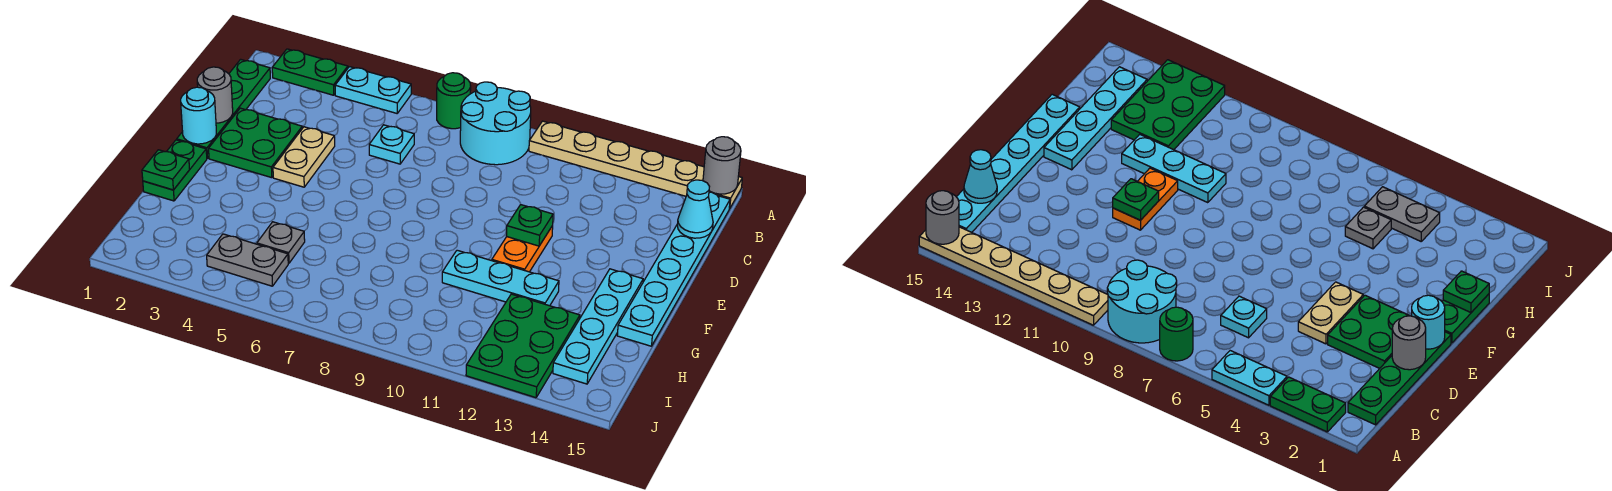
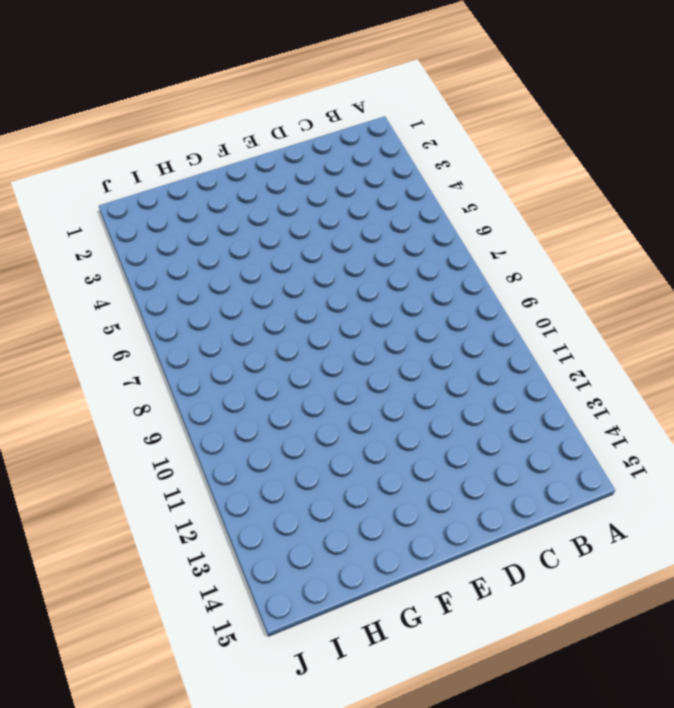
none -> green 1x2 plate [272,49,348,95]
none -> cyan 1x2 plate [335,67,411,113]
none -> green 1x1 round brick [437,73,471,129]

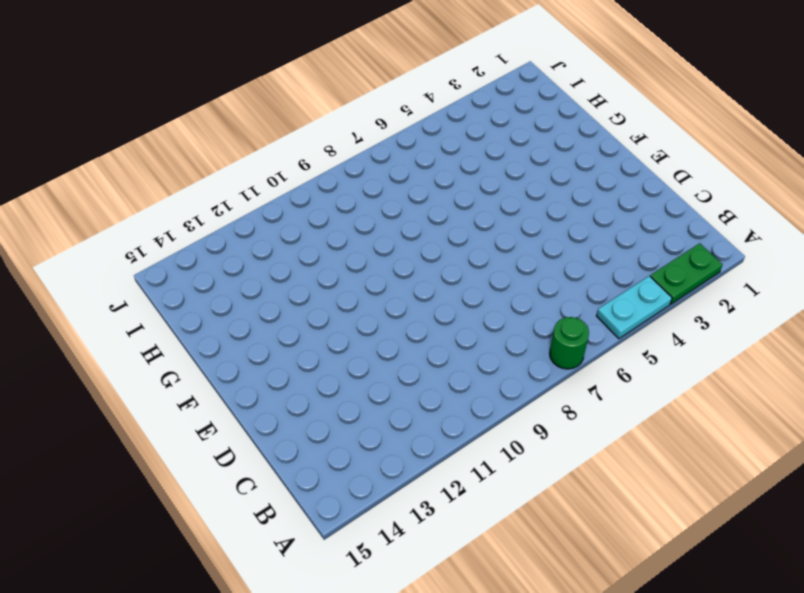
none -> cyan 2x2 round brick [460,82,531,165]
none -> tan 1x6 plate [529,121,742,209]
none -> green 1x4 plate [177,59,270,158]

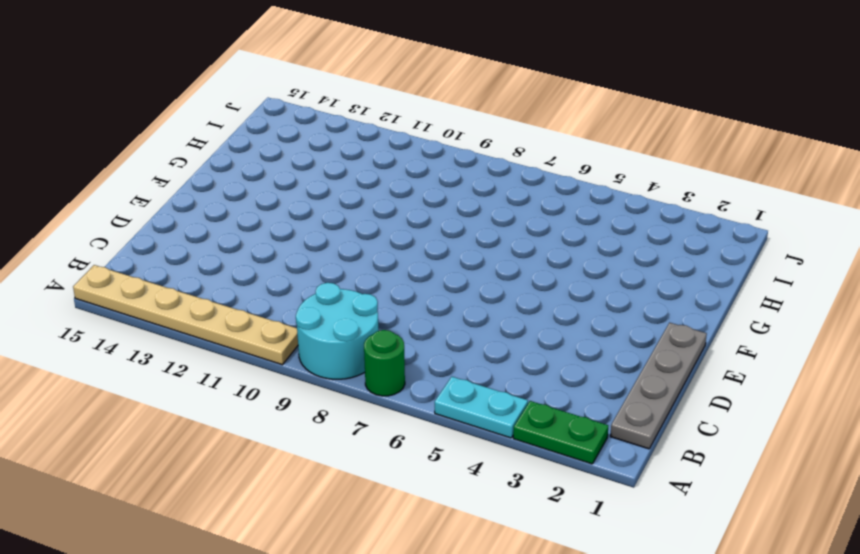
grey 1x4 plate [610,323,707,449] -> green 1x4 plate [177,59,270,158]
none -> cyan 1x6 plate [617,192,730,346]
none -> cyan 1x1 plate [369,125,414,164]
none -> green 2x2 plate [209,108,302,178]

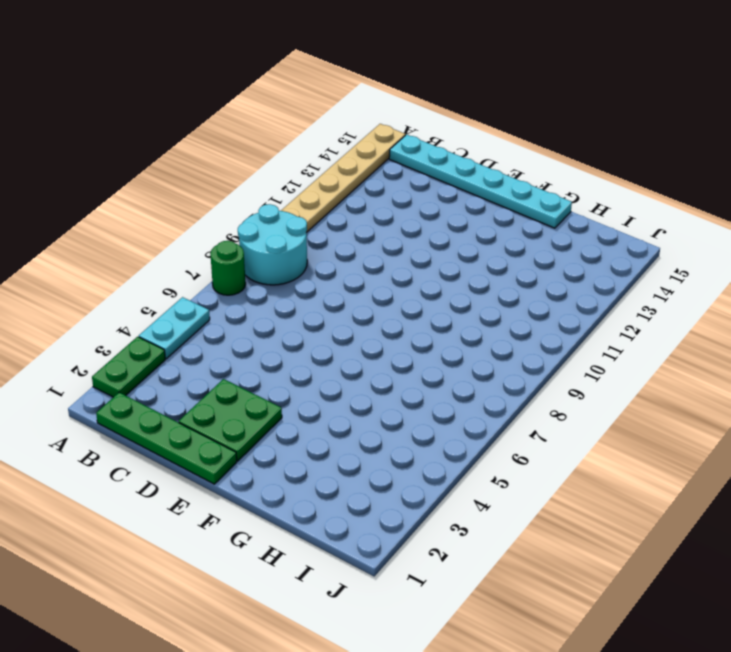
none -> cyan 1x1 plate [369,125,414,164]
none -> tan 1x2 plate [273,127,335,187]
none -> orange 1x2 plate [492,226,553,272]

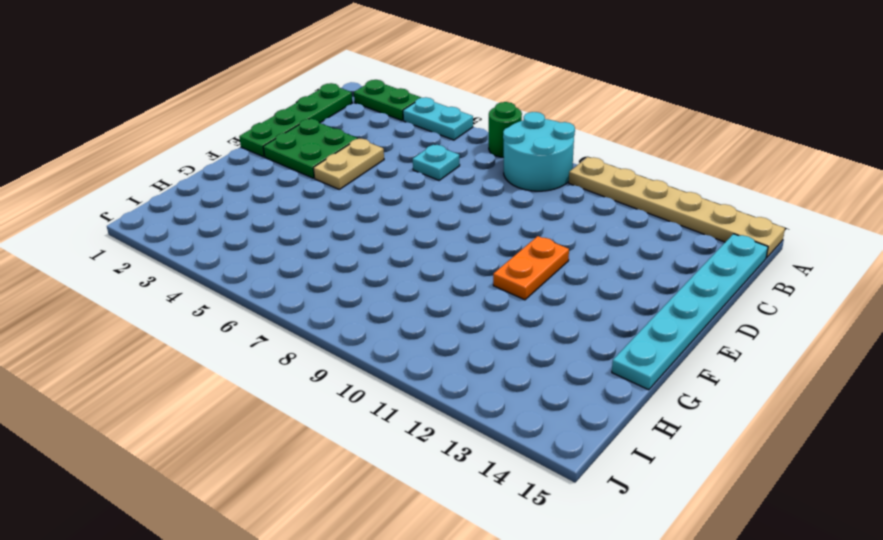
none -> green 1x2 plate [143,140,207,201]
none -> cyan 1x4 plate [553,269,643,384]
none -> cyan 1x3 plate [442,250,559,306]

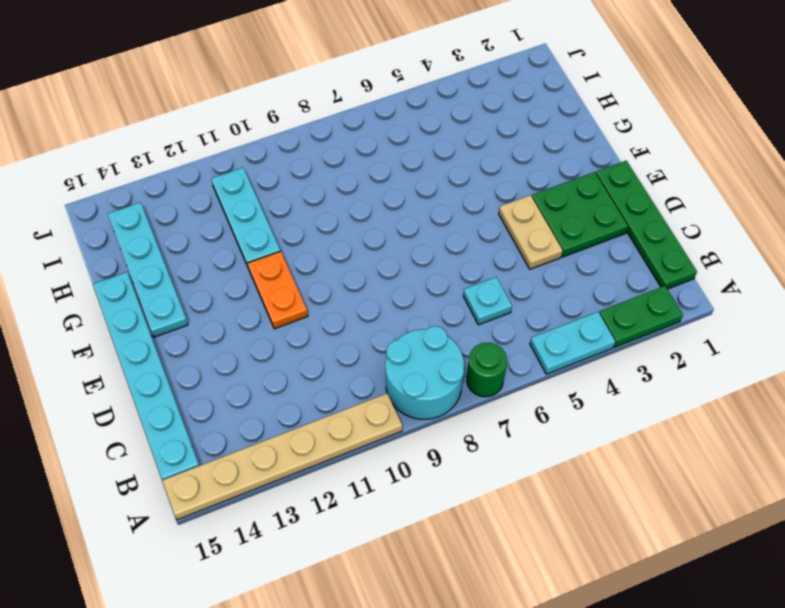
cyan 1x3 plate [211,168,280,269] -> cyan 1x3 plate turned to [442,250,559,306]
none -> green 1x2 plate [143,140,207,201]
none -> grey 1x1 plate [257,222,305,263]
none -> green 2x3 plate [466,294,580,398]

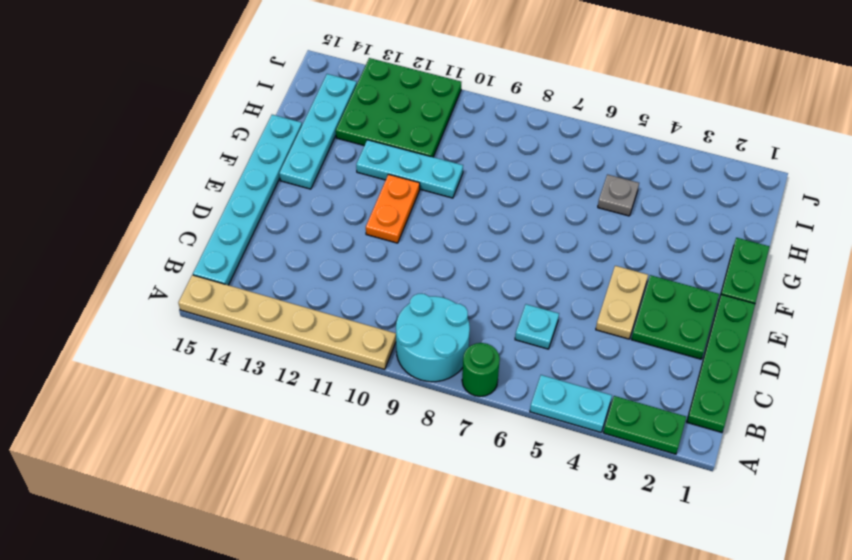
green 3x3 plate [336,58,461,157] -> green 2x3 plate [466,294,580,398]
none -> grey 1x2 plate [207,234,288,286]
none -> grey 1x1 round brick [703,137,741,194]
none -> cyan 1x1 cone [677,180,713,238]

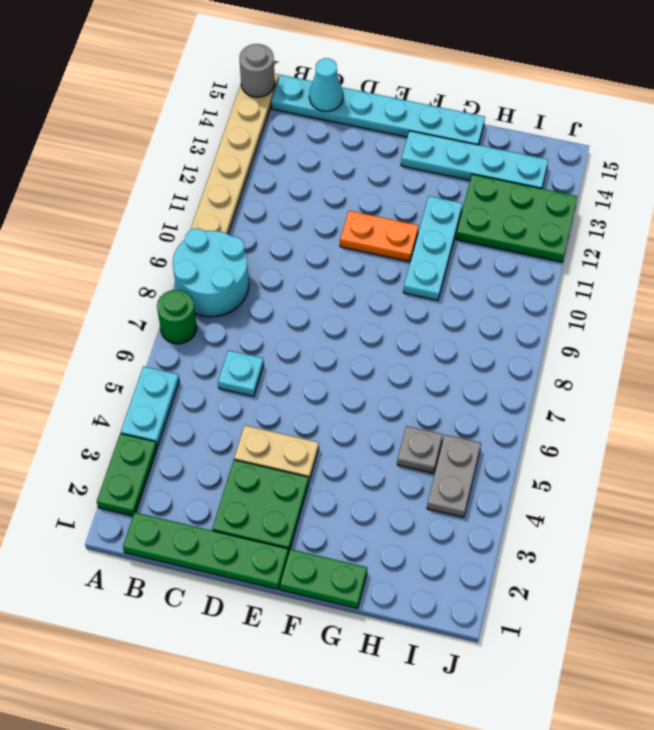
none -> grey 1x1 round brick [197,67,233,123]
none -> cyan 1x1 round brick [181,87,216,144]
none -> green 1x1 plate [507,205,553,246]

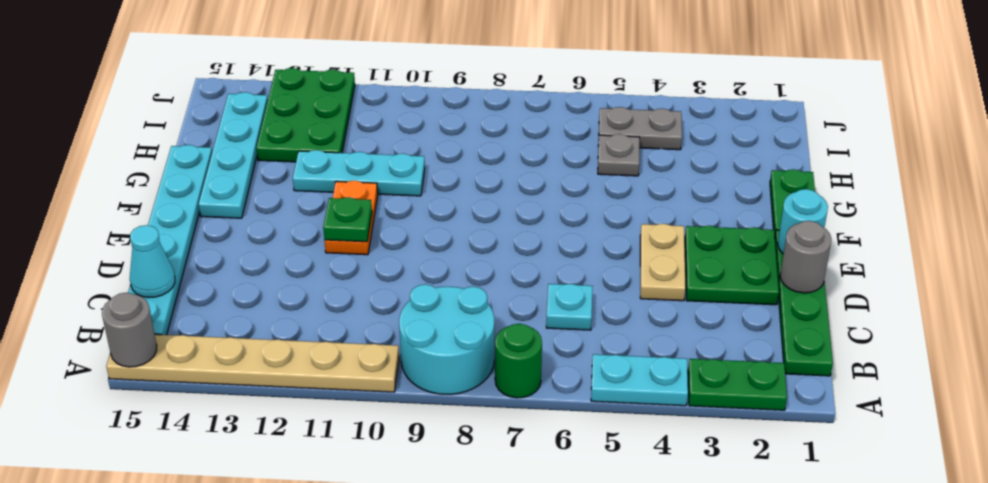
none -> green 1x1 plate [142,150,190,190]

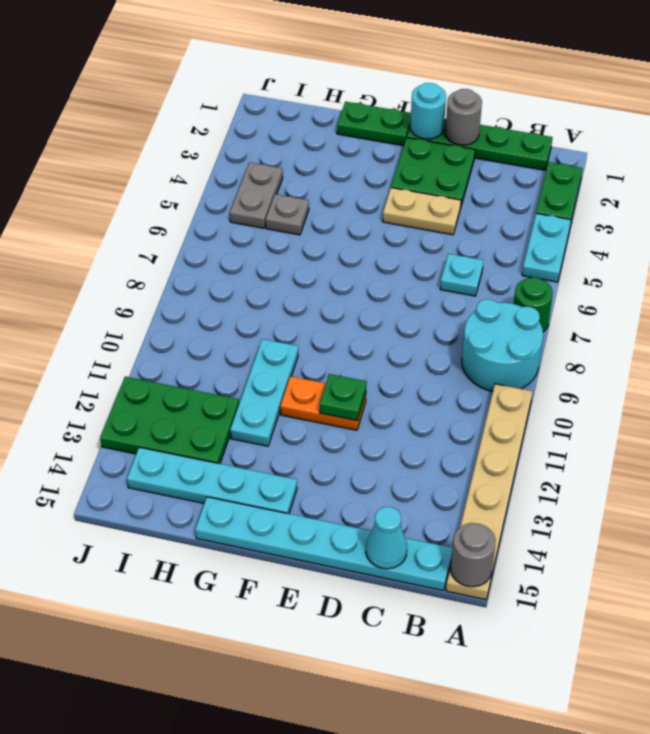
none -> green 1x1 plate [142,150,190,190]

